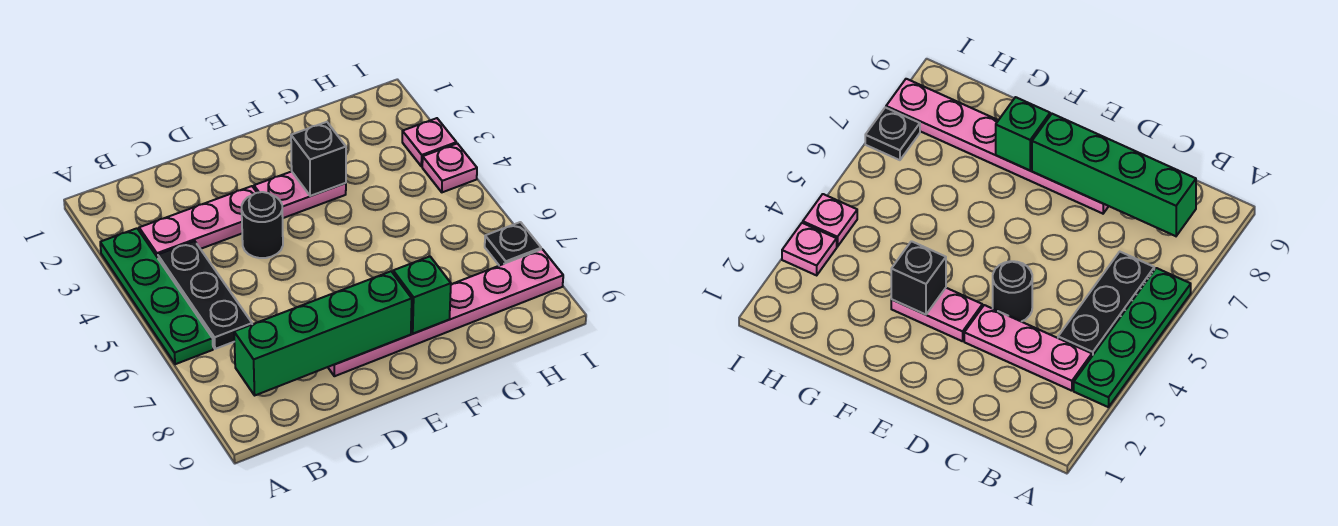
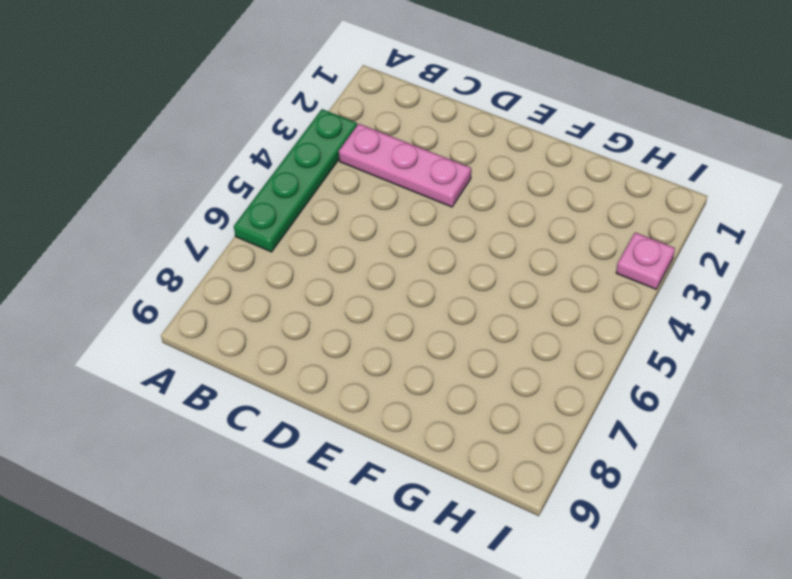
none -> black 1x3 plate [158,241,252,349]
none -> black 1x1 round brick [242,192,283,258]
none -> pink 1x6 plate [328,249,563,376]

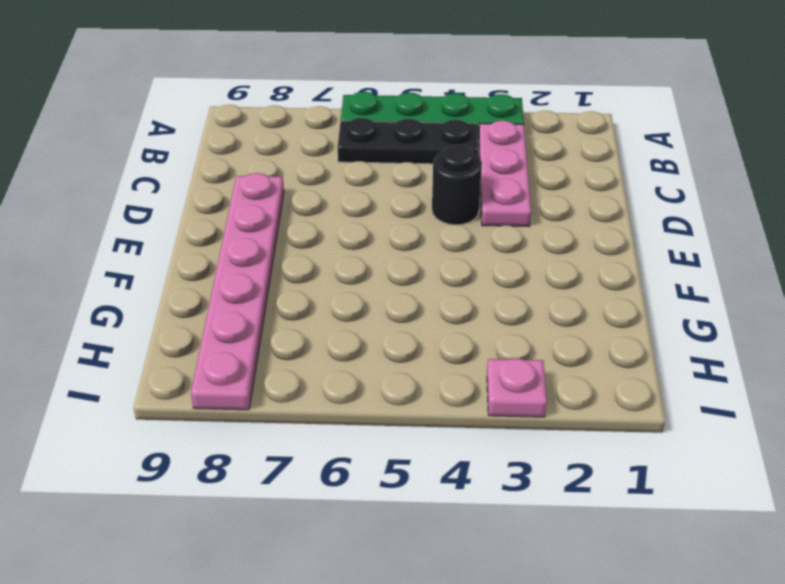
none -> pink 1x2 plate [254,171,346,218]
none -> pink 1x1 plate [422,143,477,192]
none -> black 1x1 plate [485,222,541,266]

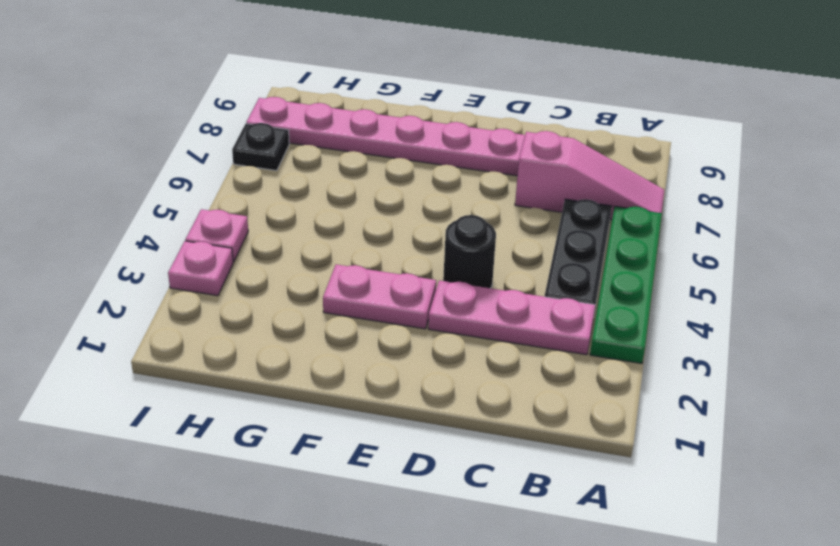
pink 1x3 slope [515,131,664,220] -> none
none -> green 1x4 brick [234,271,412,395]
none -> black 1x1 brick [291,122,346,196]
none -> green 1x1 brick [393,257,451,334]

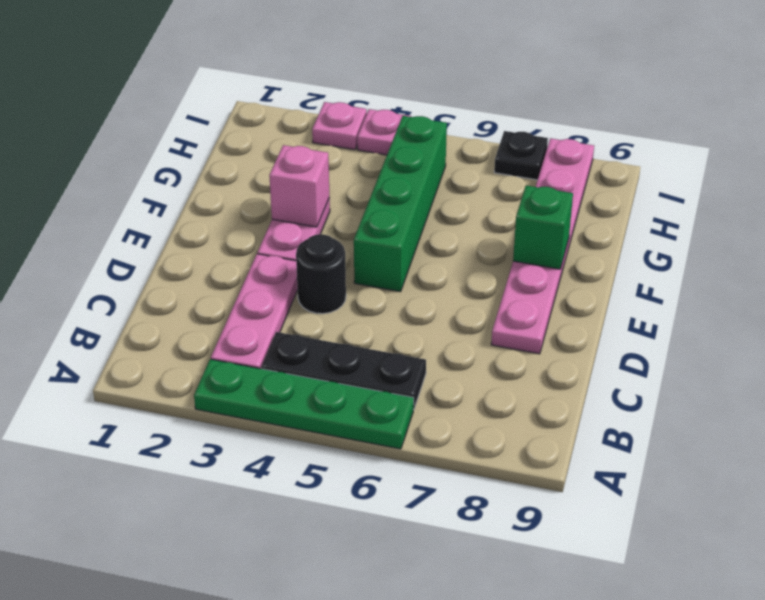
green 1x4 brick [354,116,447,292] -> green 1x4 brick moved to [234,271,412,395]
pink 1x1 brick [269,145,330,227] -> black 1x1 brick [291,122,346,196]

